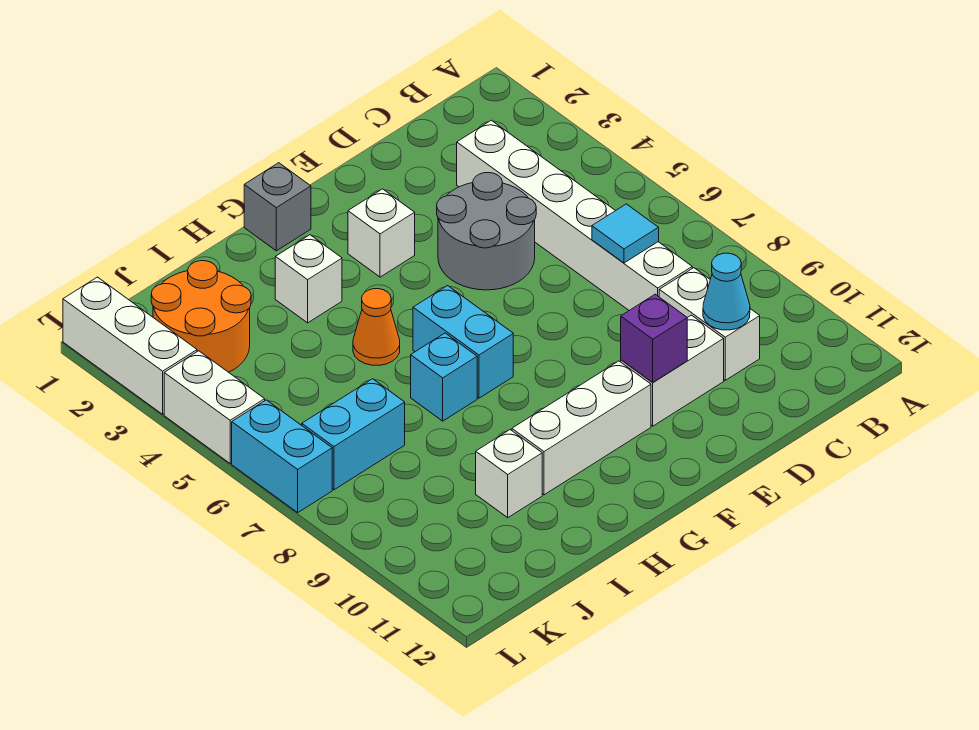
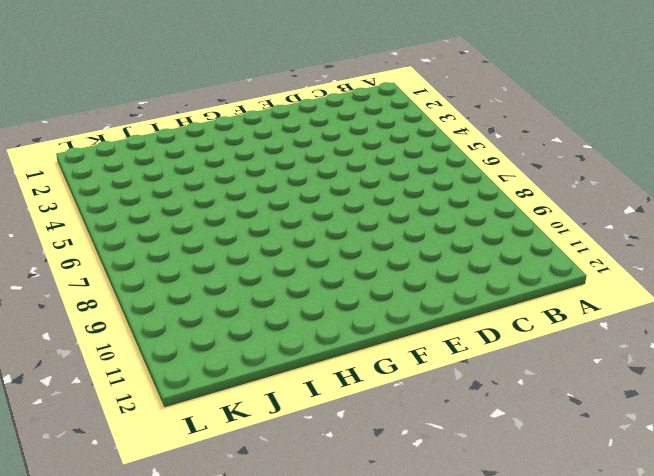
none -> white 1x6 brick [457,120,692,310]
none -> white 1x2 brick [659,268,760,380]
none -> grey 2x2 round brick [437,173,536,290]

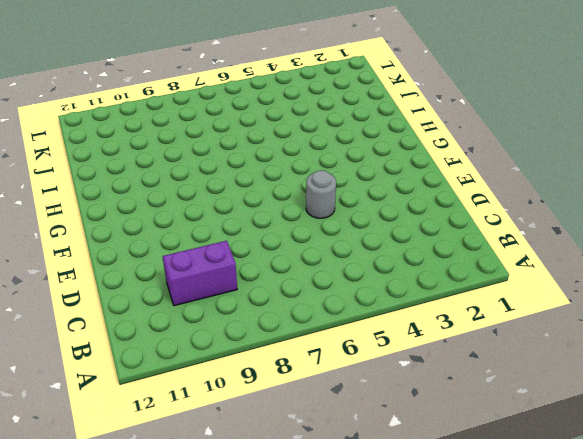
purple 1x2 brick [162,241,237,306] -> white 1x2 brick [659,268,760,380]
grey 1x1 round brick [306,170,336,218] -> grey 2x2 round brick [437,173,536,290]
none -> white 1x6 brick [457,120,692,310]
none -> white 1x2 brick [621,315,724,426]
none -> white 1x1 brick [348,189,415,277]

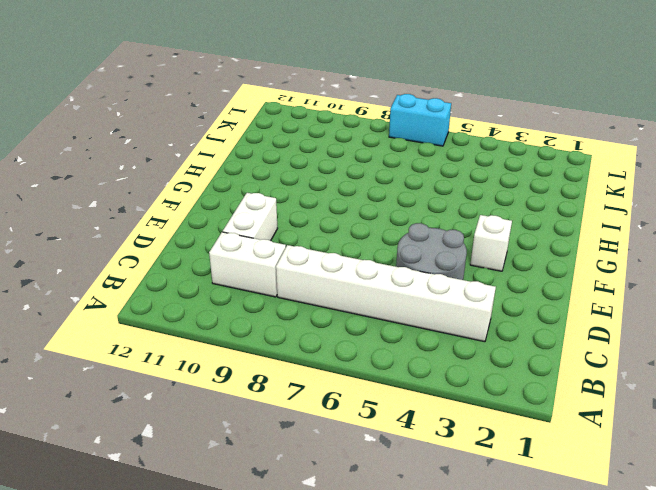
none -> white 1x3 brick [512,361,651,495]
none -> grey 1x1 brick [244,163,311,251]
none -> cyan 1x2 brick [413,286,513,398]

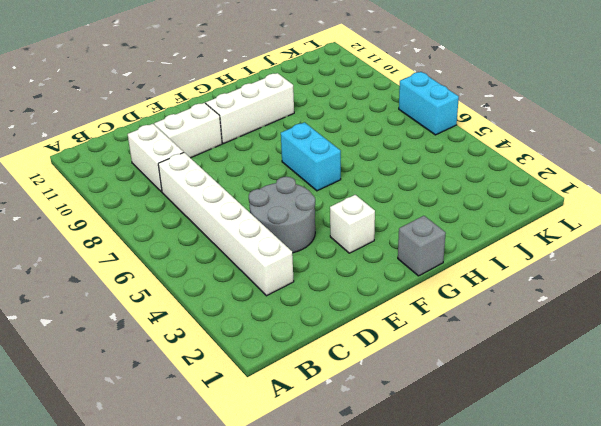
none -> white 1x1 brick [275,235,342,323]
none -> orange 1x1 cone [353,289,400,365]
none -> cyan 1x1 brick [411,333,477,421]

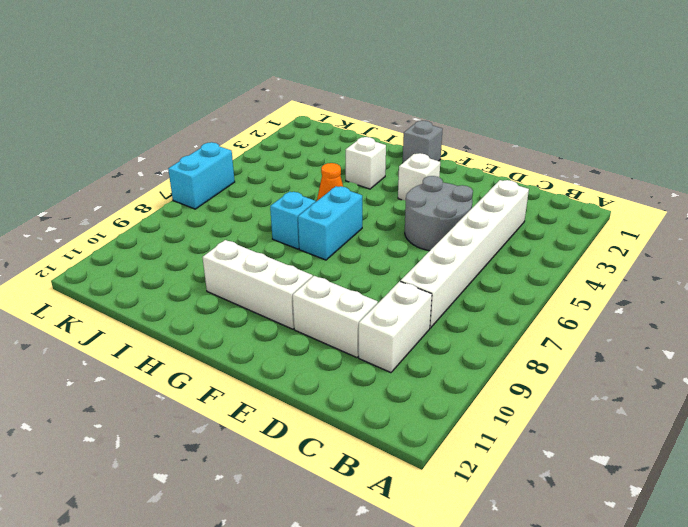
none -> white 1x1 brick [476,430,542,518]
none -> orange 2x2 round brick [151,261,251,372]
none -> cyan 1x2 brick [302,379,405,490]

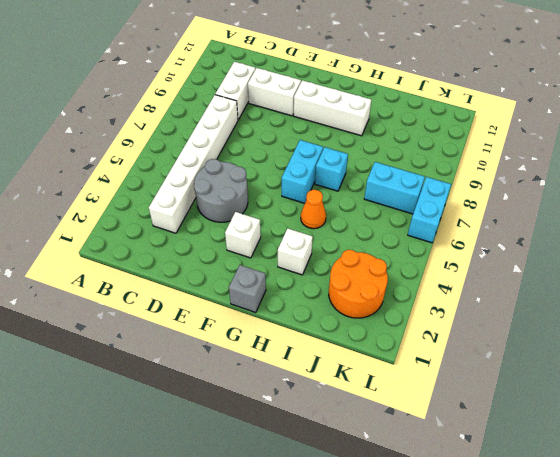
none -> white 1x1 brick [476,430,542,518]
none -> white 1x3 brick [63,277,197,414]
none -> white 1x2 brick [164,351,265,463]

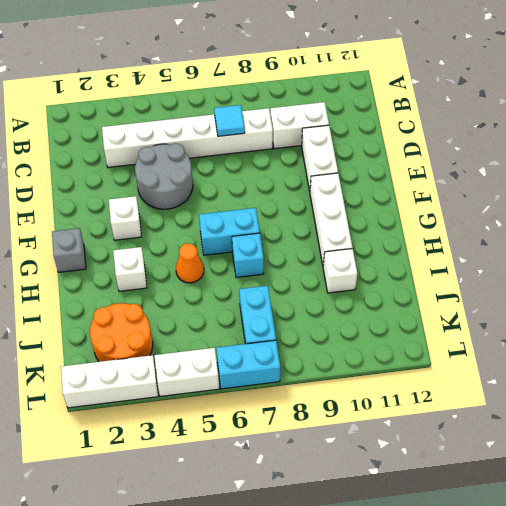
none -> cyan 1x1 cone [703,253,750,330]
none -> purple 1x1 brick [621,294,687,382]

